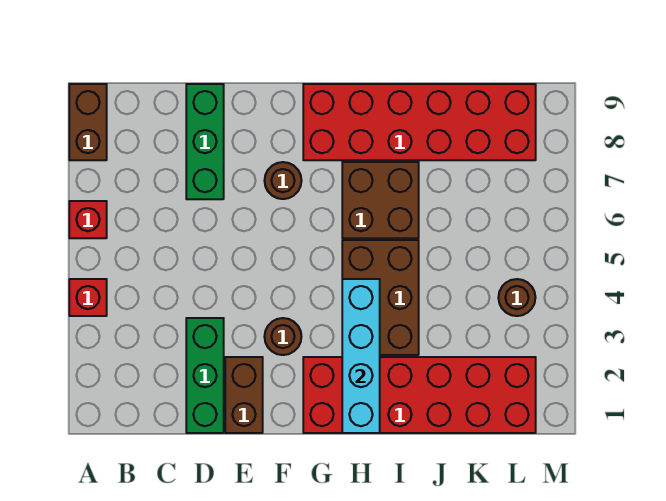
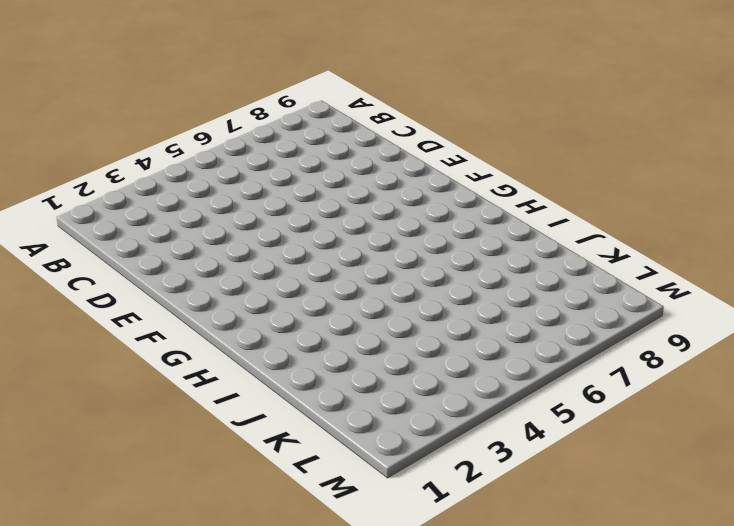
none -> red 1x1 brick [69,279,107,316]
none -> red 1x1 brick [69,201,107,238]
none -> brown 1x2 brick [69,84,107,160]

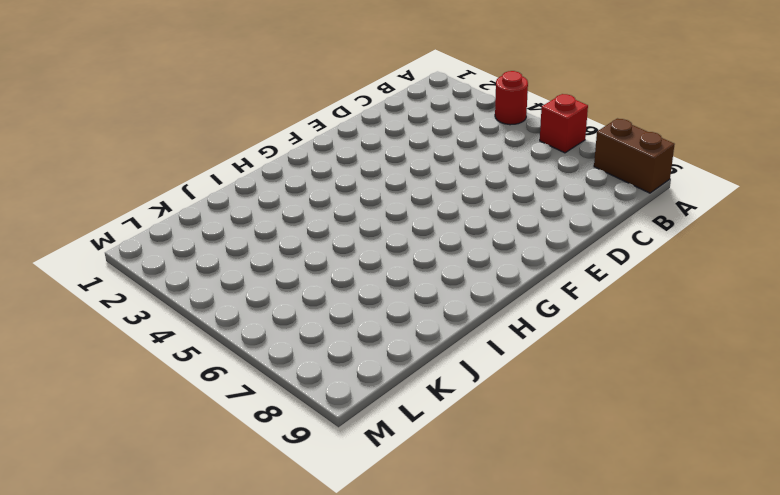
red 1x1 round brick [495,71,528,125] -> red 1x1 brick [69,279,107,316]
none -> green 1x3 brick [186,318,224,433]
none -> green 1x3 brick [186,84,224,199]
none -> brown 1x2 brick [225,357,263,433]

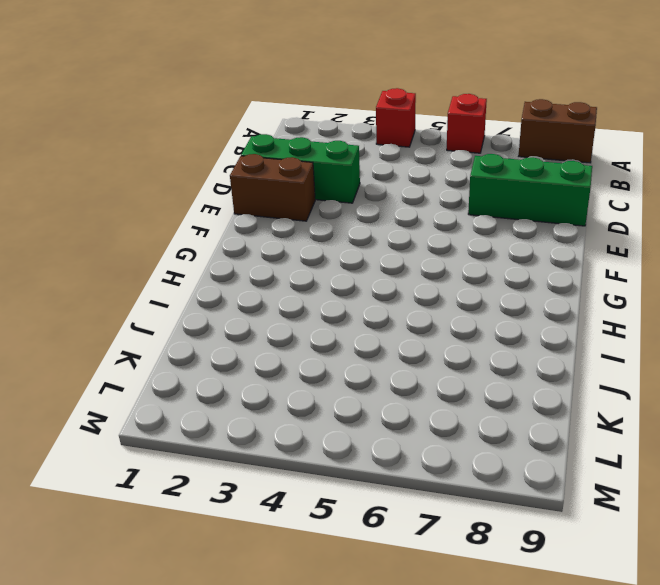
none -> brown 1x1 round brick [264,318,302,355]
none -> brown 1x1 round brick [264,162,302,199]
none -> red 2x6 brick [303,357,536,433]

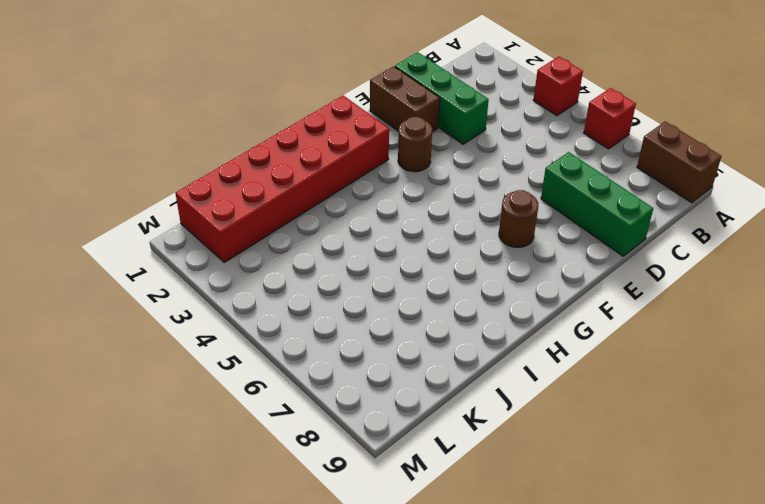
none -> red 2x6 brick [303,84,536,160]
none -> brown 2x3 brick [342,240,419,355]
none -> brown 2x2 brick [342,162,419,238]

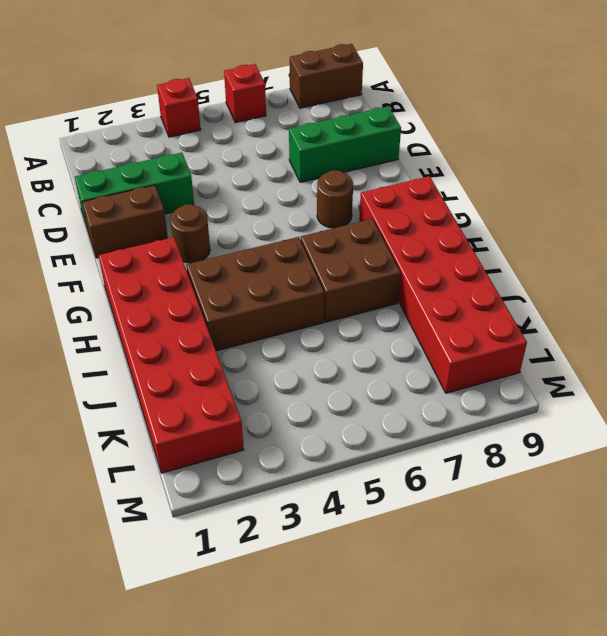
none -> brown 1x1 round brick [498,279,535,316]
none -> cyan 1x4 brick [342,279,380,433]

